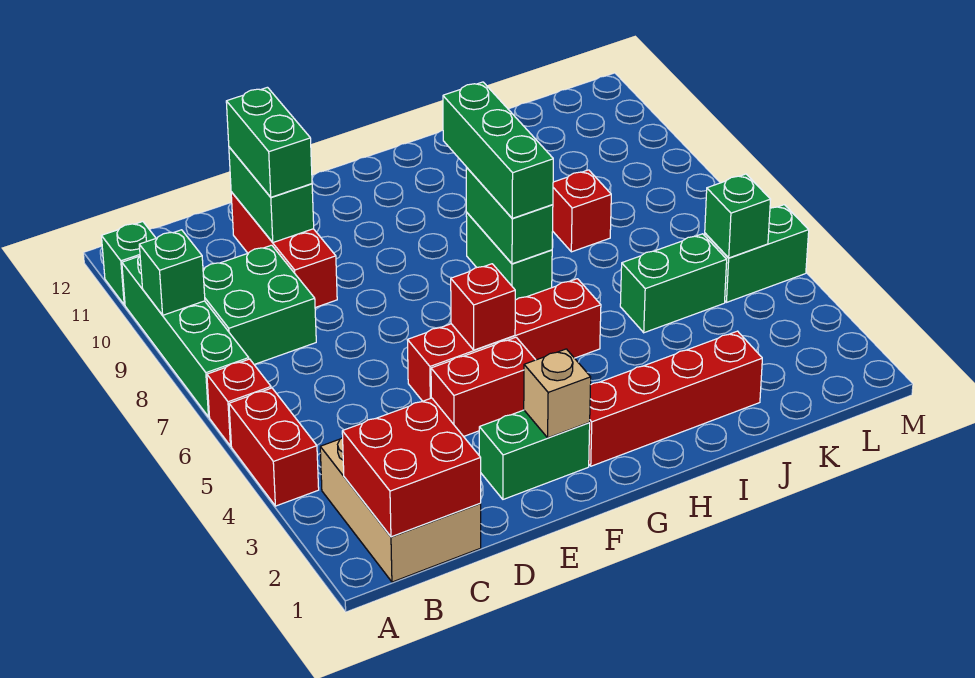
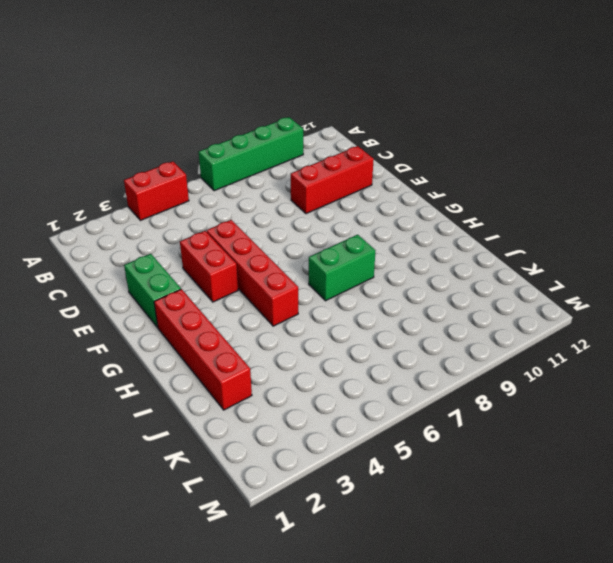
none -> red 1x1 brick [207,359,271,446]
none -> green 1x1 brick [102,222,156,305]
none -> tan 2x3 brick [320,438,481,582]

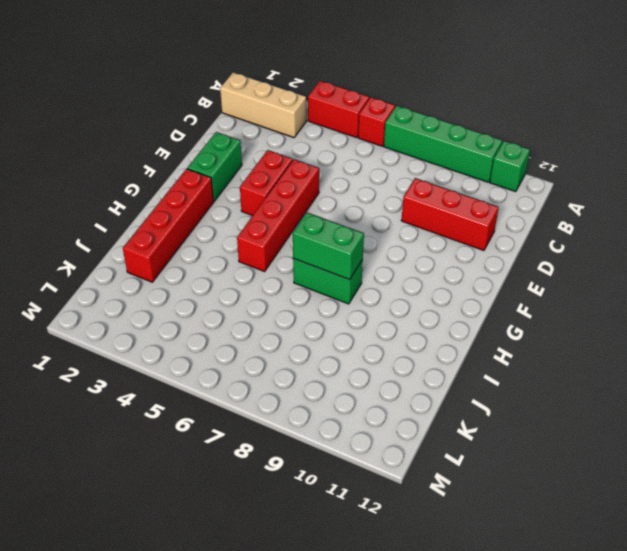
tan 1x3 brick [220,72,306,138] -> tan 2x3 brick [320,438,481,582]
none -> green 2x2 brick [203,245,316,364]
none -> green 1x2 brick [620,234,727,333]
none -> red 1x1 brick [553,170,611,252]

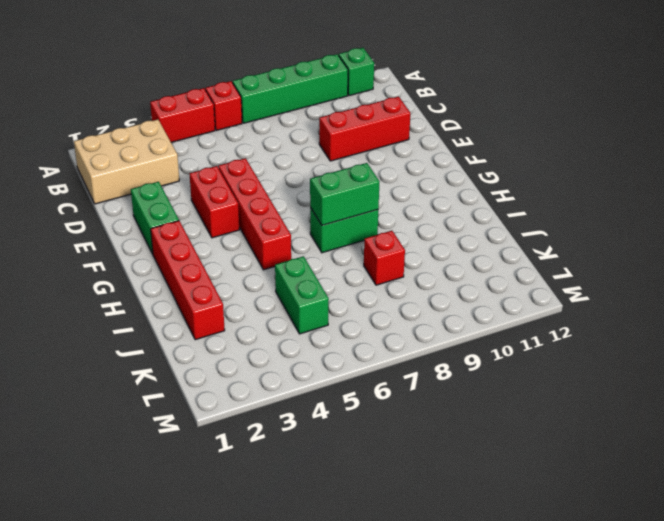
none -> green 2x2 brick [203,245,316,364]
none -> green 1x2 brick [705,205,809,302]
none -> green 1x1 brick [139,230,205,315]

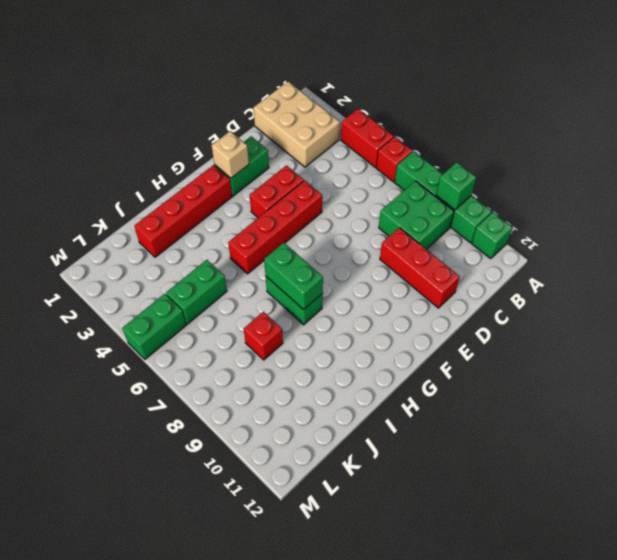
none -> red 2x2 brick [342,398,481,537]
none -> green 1x2 brick [229,147,314,242]
none -> red 1x1 brick [451,264,515,350]

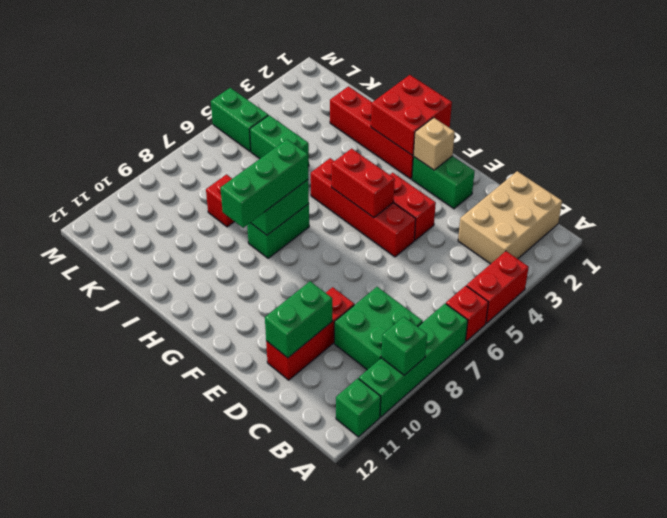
red 1x2 brick [332,149,395,218] -> red 1x1 brick [451,264,515,350]
red 2x2 brick [371,75,452,155] -> red 2x2 brick moved to [342,398,481,537]
none -> green 1x1 brick [705,174,771,258]
none -> green 1x2 brick [226,87,312,197]

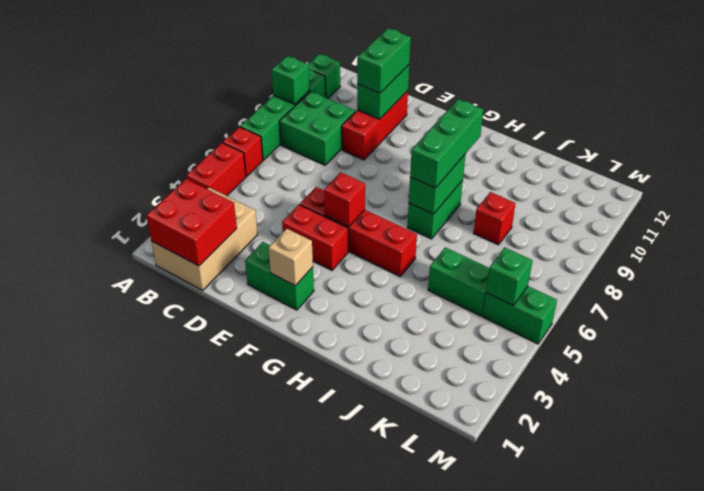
none -> red 1x4 brick [589,331,762,466]

